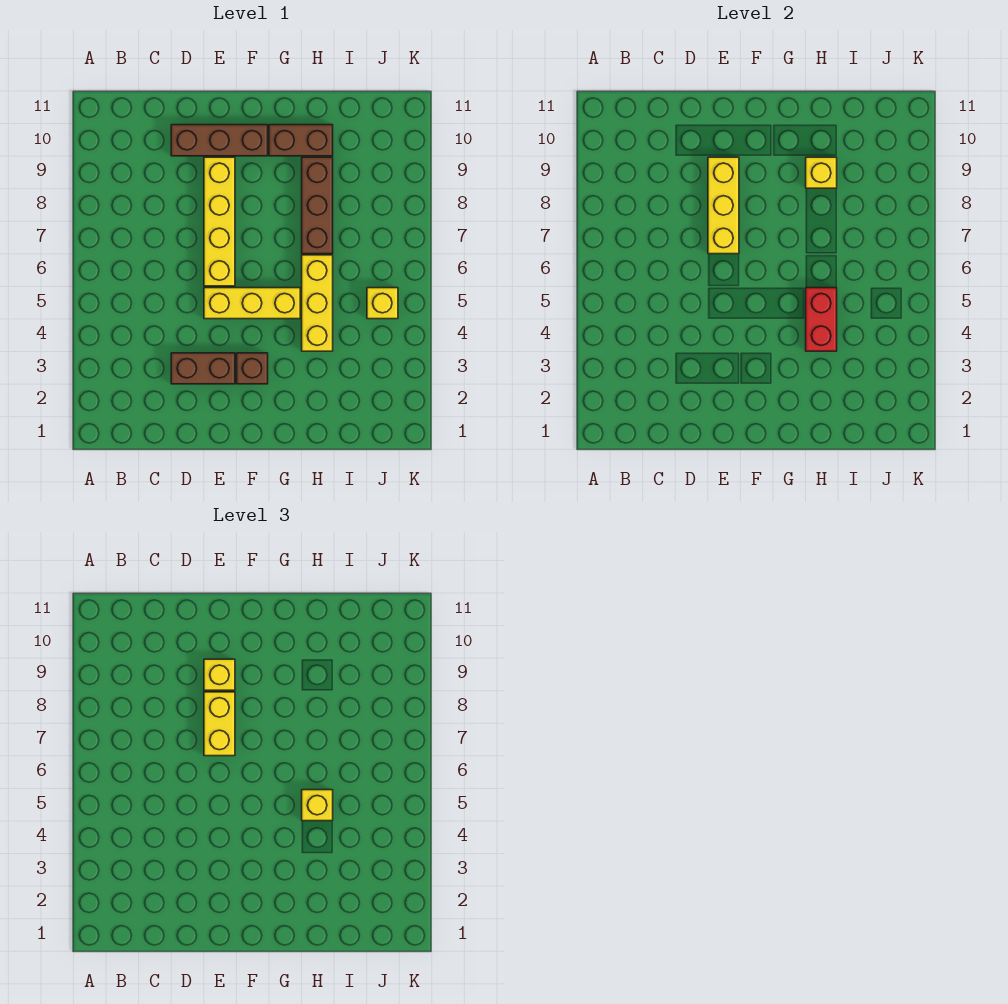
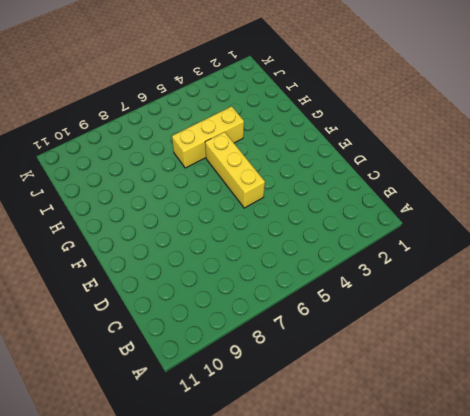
none -> brown 1x2 brick [171,353,235,384]
none -> brown 1x3 brick [171,125,268,156]
none -> yellow 1x4 brick [204,157,235,286]

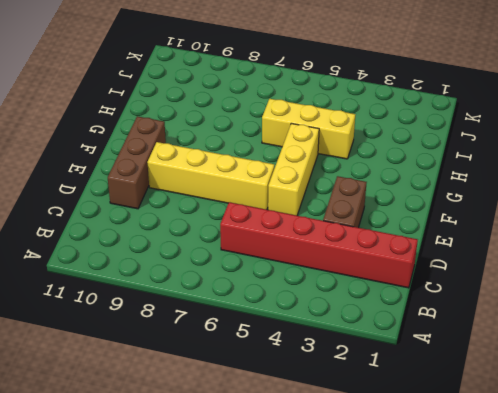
red 1x6 brick [220,202,418,288] -> none
none -> brown 1x1 brick [237,353,268,384]
none -> brown 1x2 brick [269,125,333,156]
none -> brown 1x3 brick [302,157,333,254]

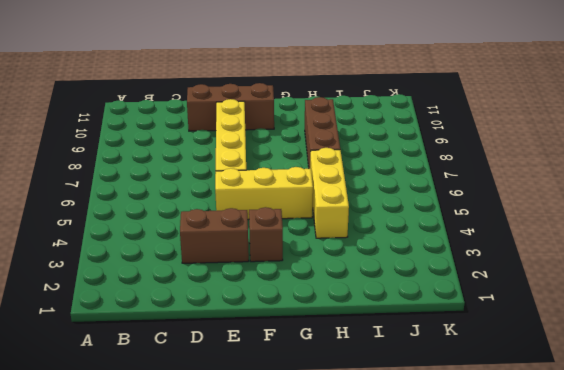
none -> brown 1x2 brick [269,125,333,156]
none -> yellow 1x1 brick [367,288,398,319]
none -> yellow 1x3 brick [708,157,739,254]

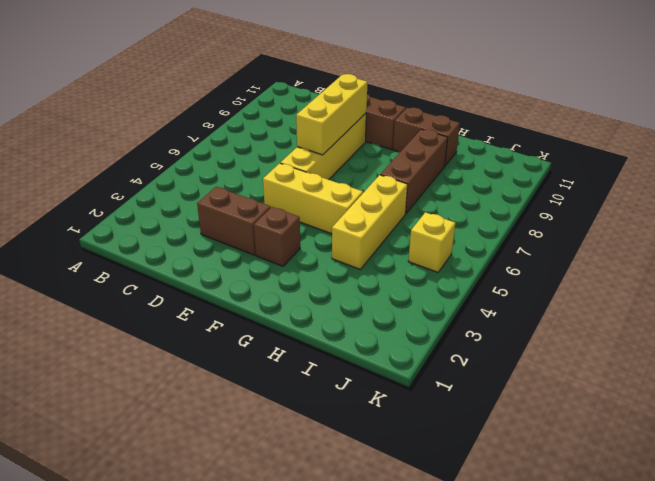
none -> red 1x2 brick [806,288,837,351]
none -> yellow 1x1 brick [806,157,837,188]
none -> yellow 1x2 brick [204,692,235,756]

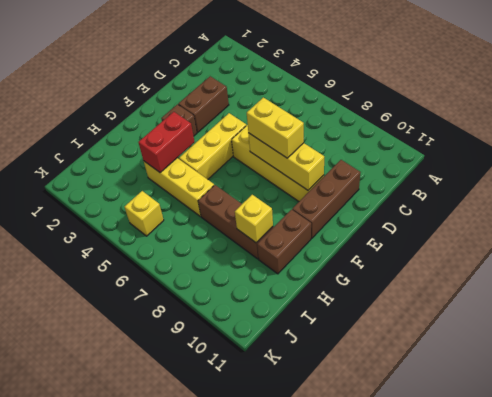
red 1x2 brick [139,112,194,173] -> red 1x2 brick turned to [806,288,837,351]
none -> yellow 1x1 brick [204,659,235,690]
none -> yellow 1x1 brick [302,790,333,821]

